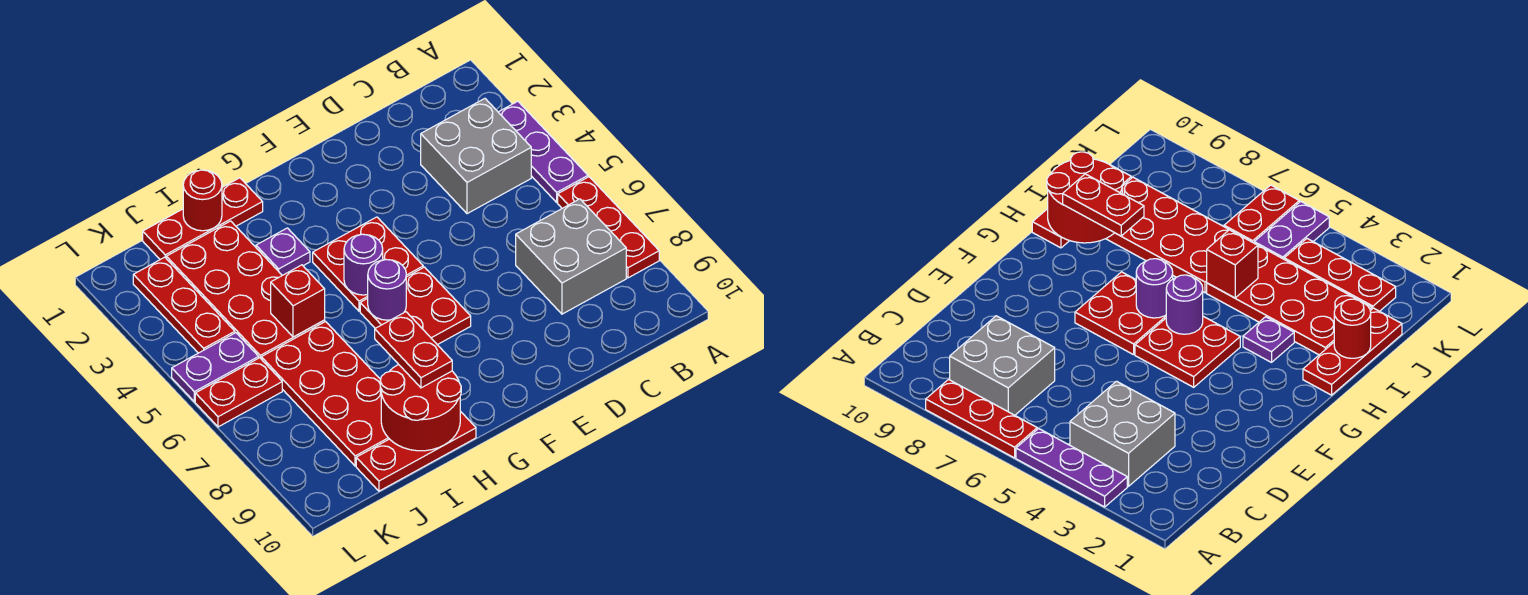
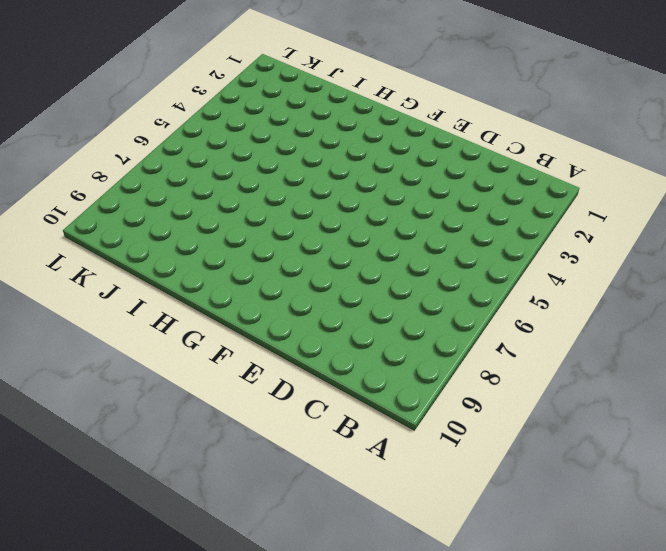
none -> purple 1x3 plate [498,101,588,202]
none -> red 1x3 plate [558,177,659,278]
none -> grey 2x2 brick [421,99,531,214]

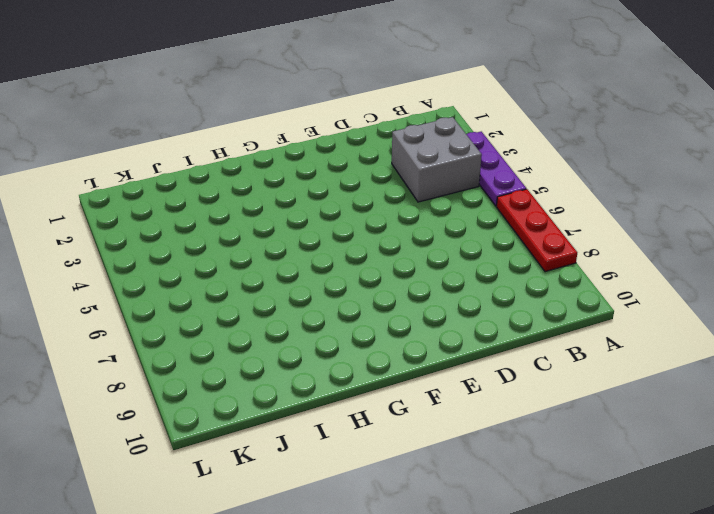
none -> grey 2x2 brick [516,199,626,314]
none -> red 2x2 plate [313,217,423,311]
none -> red 2x2 plate [360,267,471,345]

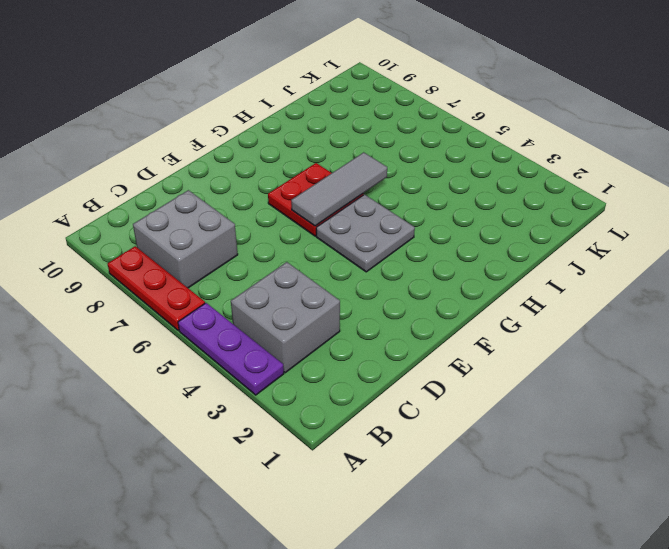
grey 2x2 plate [316,195,415,272] -> red 2x2 plate [313,217,423,311]
grey 1x3 tile [291,152,387,226] -> purple 1x1 round brick [368,260,406,320]
none -> red 1x3 plate [143,178,263,259]
none -> purple 1x1 plate [256,228,310,275]
none -> red 1x3 plate [356,411,476,491]

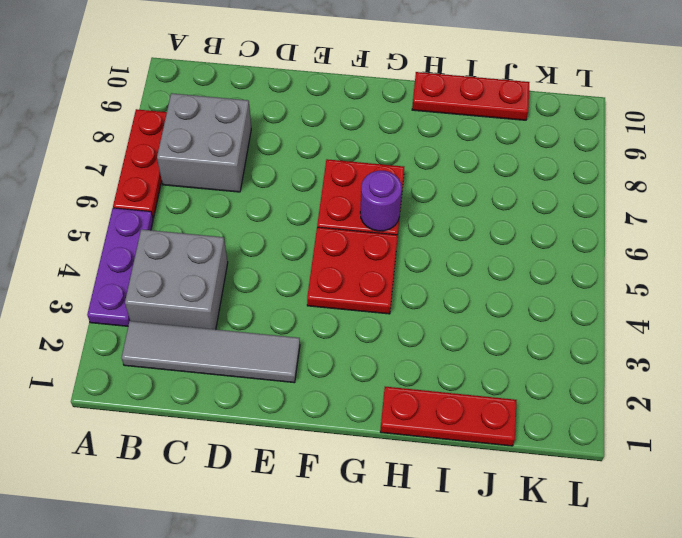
grey 1x4 tile [122,321,300,383] -> none
none -> purple 1x1 plate [256,228,310,275]
none -> red 2x4 plate [166,221,325,358]
none -> red 2x4 plate [261,322,389,466]

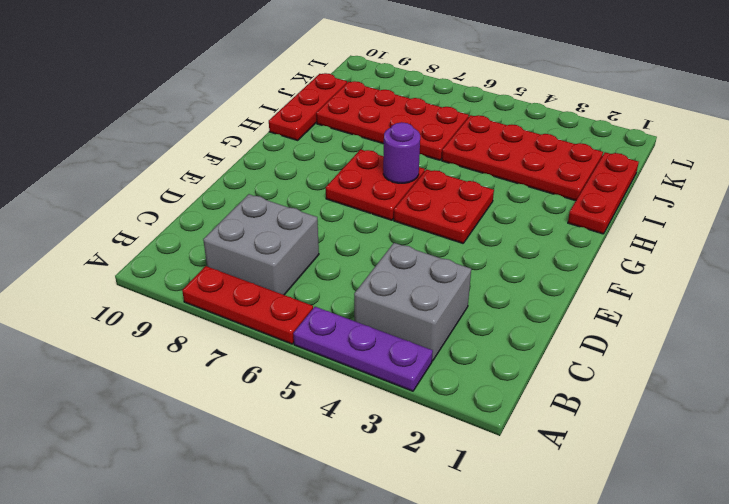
none -> purple 1x1 plate [256,228,310,275]
none -> red 1x3 plate [133,257,235,353]
none -> purple 1x2 plate [172,333,259,402]

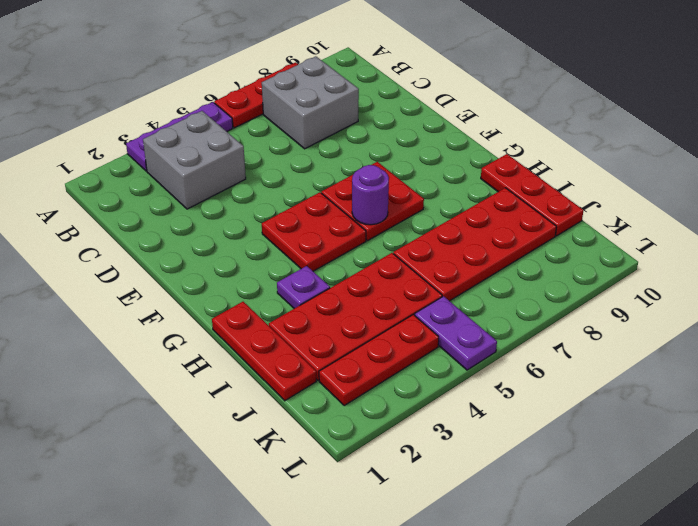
none -> red 1x2 plate [195,358,282,427]
none -> purple 1x1 round brick [344,234,383,295]
none -> red 2x2 round brick [380,364,461,451]

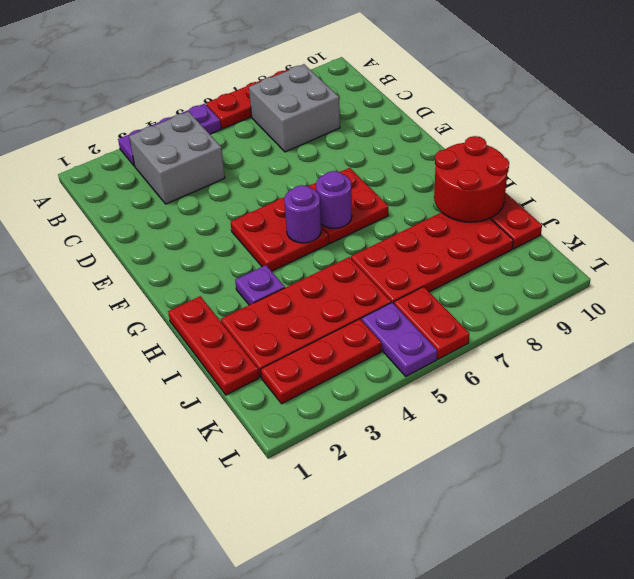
none -> red 1x1 round brick [183,170,222,231]
none -> red 1x1 brick [271,265,325,337]
none -> red 1x2 plate [375,312,452,388]

